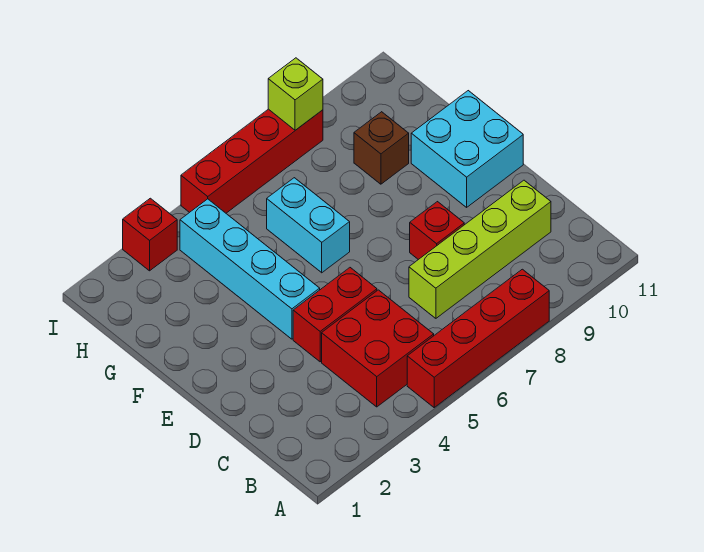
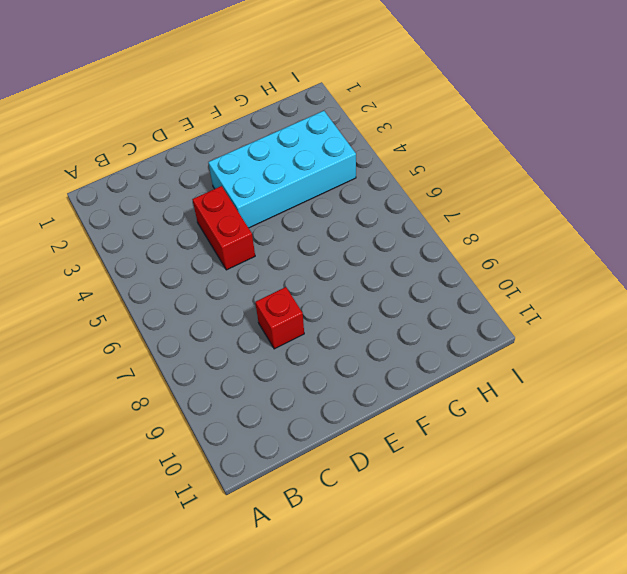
cyan 2x4 brick [208,111,356,228] -> cyan 1x4 brick [180,199,320,339]
none -> red 1x4 brick [407,269,549,407]
none -> red 2x2 brick [322,290,434,407]
none -> lime 1x4 brick [409,180,551,318]

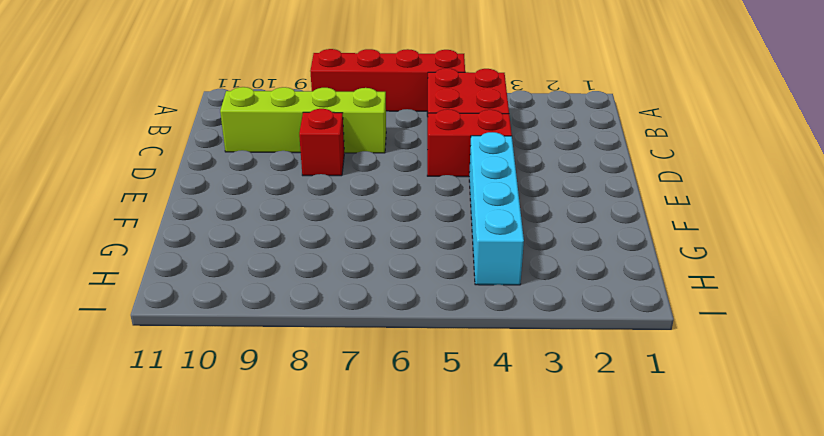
none -> cyan 2x2 brick [411,91,523,207]
none -> cyan 1x2 brick [267,178,350,273]
none -> brown 1x1 brick [354,112,409,184]

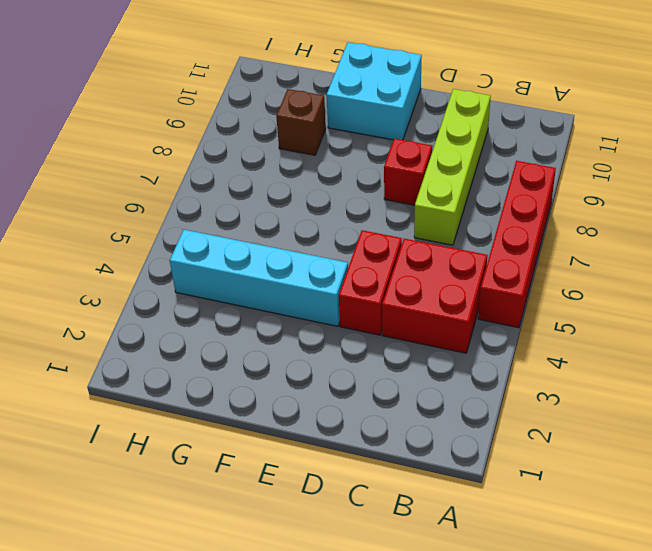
none -> cyan 1x2 brick [267,178,350,273]
none -> red 1x1 brick [123,198,177,271]
none -> red 1x4 brick [181,109,323,213]

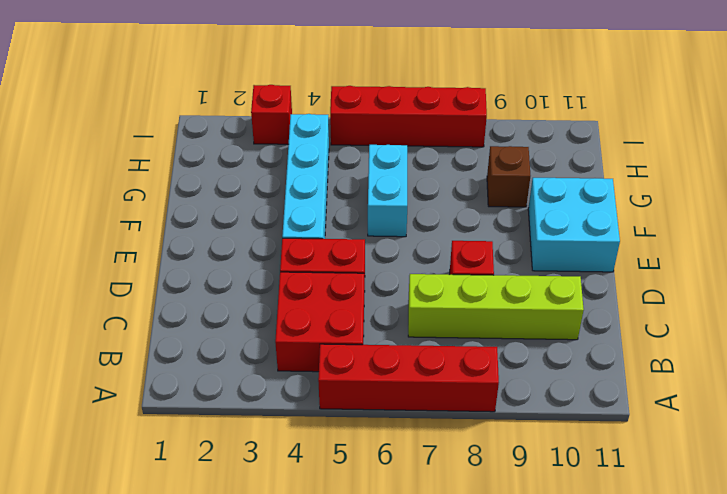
none -> lime 1x1 brick [268,58,323,130]

